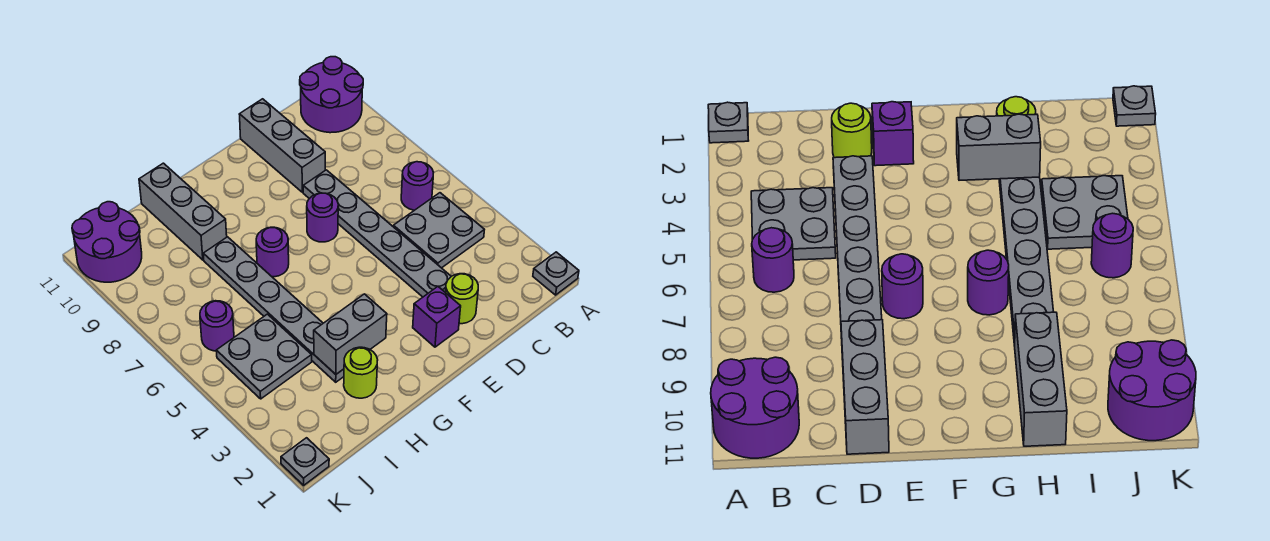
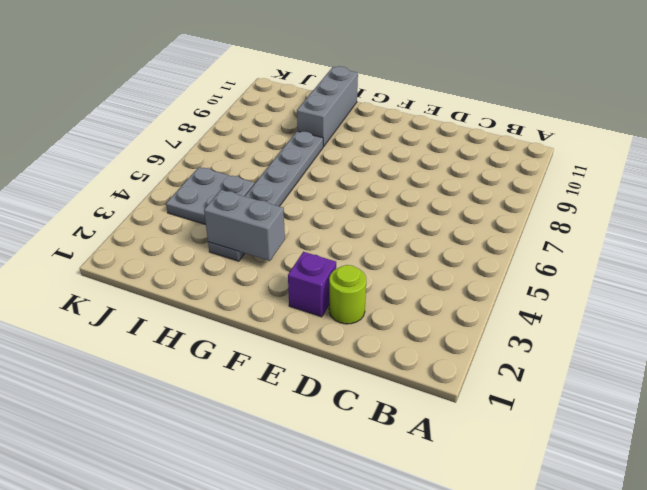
none -> grey 1x1 plate [533,252,579,295]
none -> purple 2x2 round brick [300,57,363,133]
none -> grey 2x2 plate [393,193,484,268]

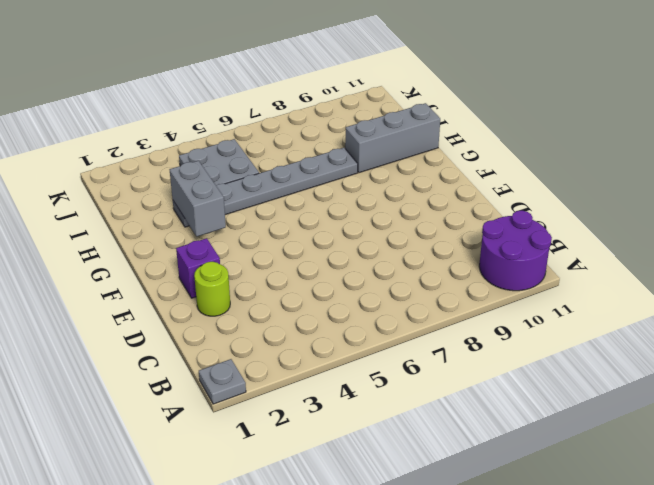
none -> grey 2x2 plate [393,193,484,268]
none -> purple 1x1 round brick [401,162,434,210]
none -> grey 1x6 plate [303,170,451,297]

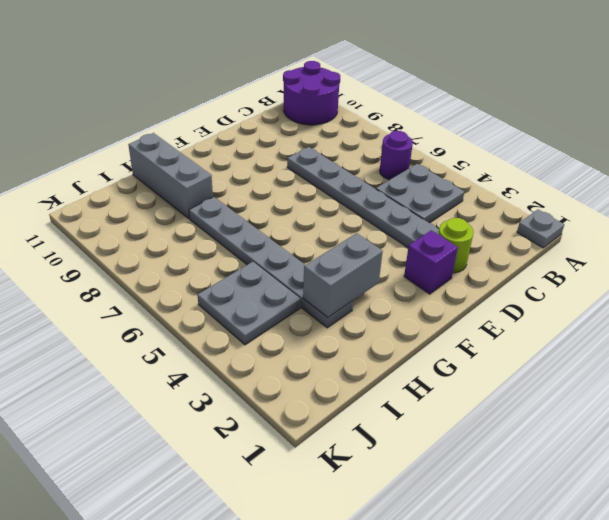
none -> grey 1x3 brick [239,99,325,192]
none -> purple 1x1 round brick [307,193,338,242]
none -> purple 1x1 round brick [256,227,289,277]

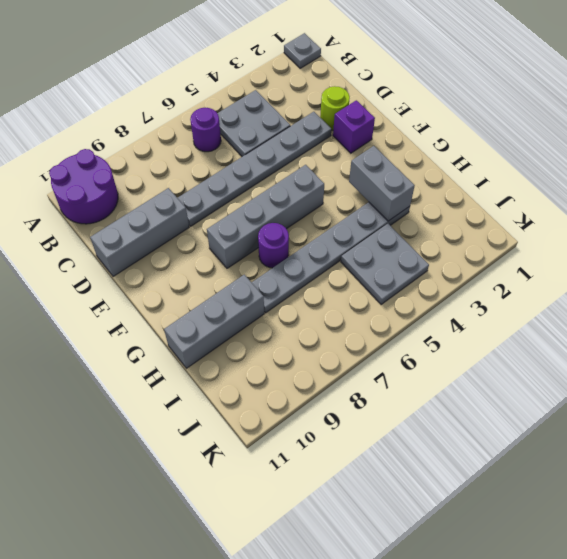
grey 1x4 brick [207,165,324,268] -> none
none -> purple 1x1 round brick [307,193,338,242]
none -> lime 1x1 round brick [344,347,378,398]
none -> purple 1x1 round brick [200,301,234,351]

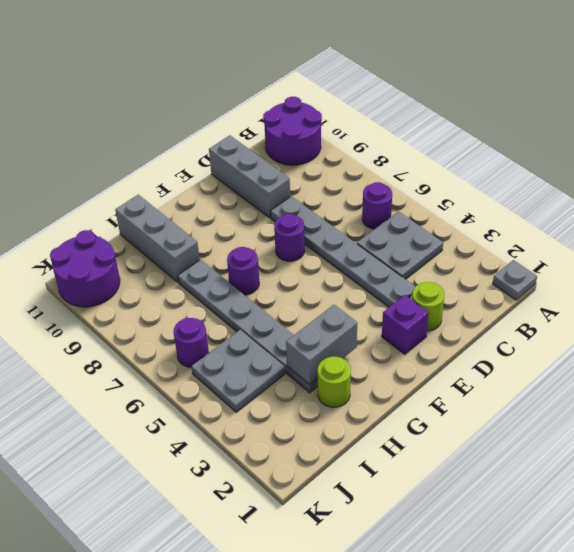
none -> grey 1x1 plate [281,438,329,485]

